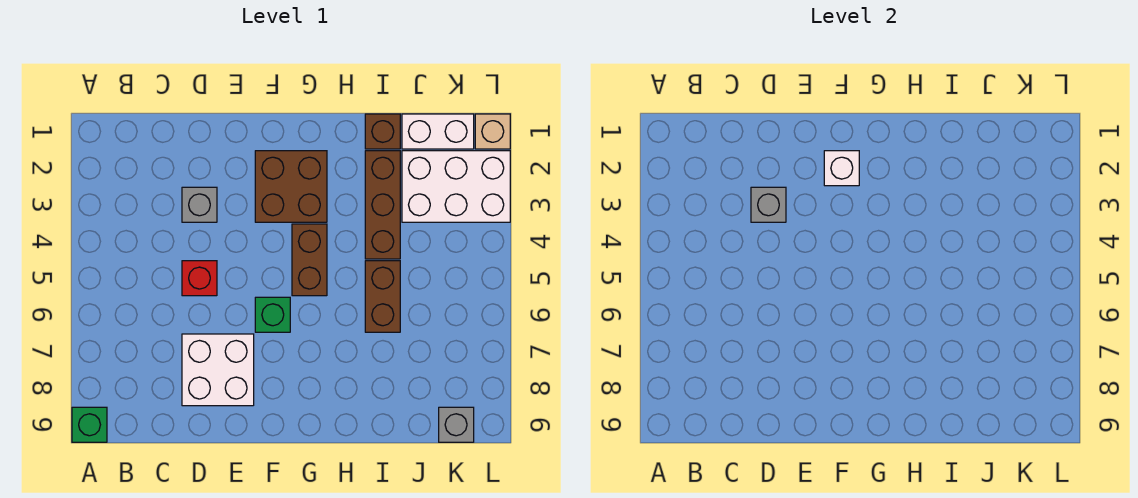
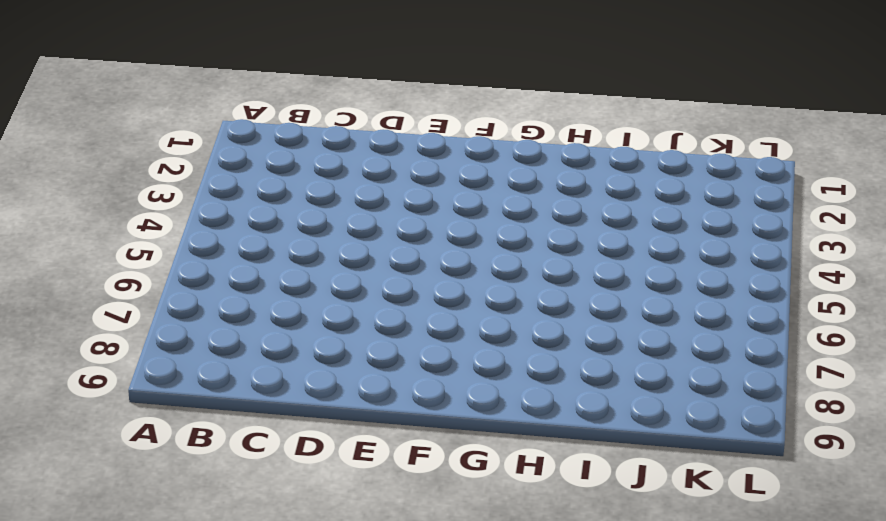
none -> green 1x1 brick [72,407,107,442]
none -> grey 1x1 brick [182,187,217,222]
none -> red 1x1 brick [182,261,217,296]

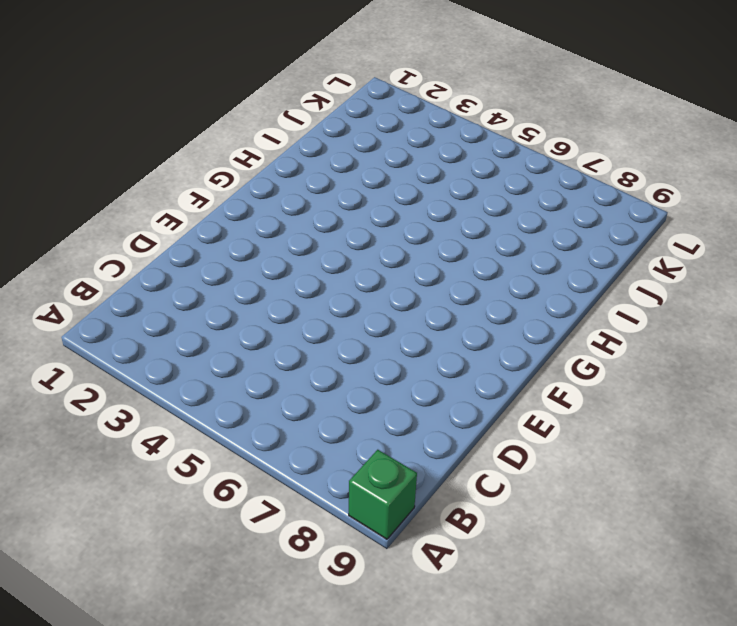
none -> grey 1x1 brick [182,187,217,222]
none -> red 1x1 brick [182,261,217,296]
none -> white 2x2 brick [182,334,254,406]

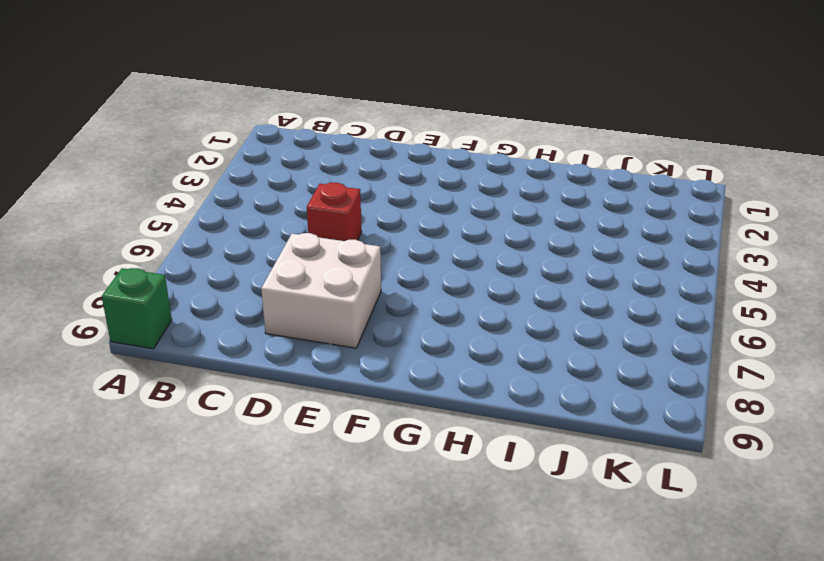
none -> grey 1x1 brick [182,187,217,222]
none -> brown 2x2 brick [255,151,327,222]
none -> green 1x1 brick [255,297,290,332]

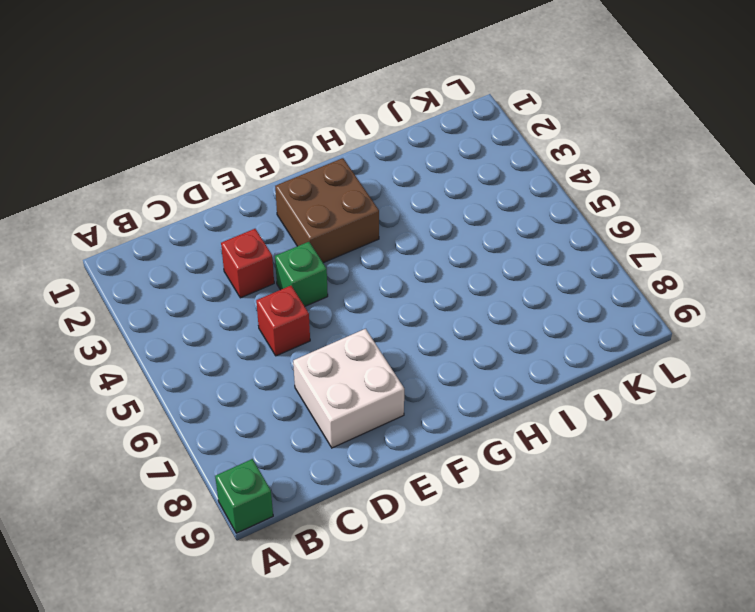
red 1x1 brick [221,229,274,298] -> grey 1x1 brick [182,187,217,222]
green 1x1 brick [275,242,328,306] -> green 1x1 brick moved to [255,297,290,332]
none -> brown 1x2 brick [292,224,327,296]
none -> brown 1x1 brick [365,114,400,149]
none -> brown 1x3 brick [365,151,400,259]

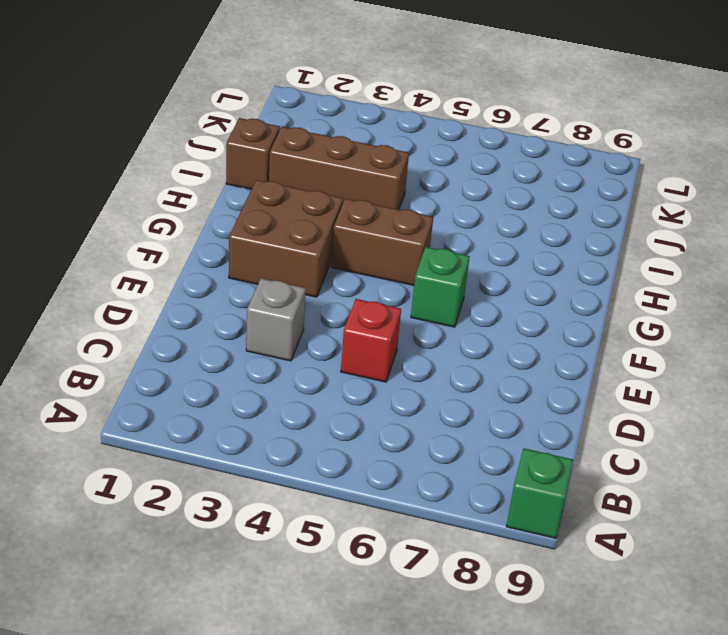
none -> white 2x2 brick [182,334,254,406]
none -> brown 1x2 brick [365,261,400,332]
none -> white 1x2 brick [402,114,474,149]

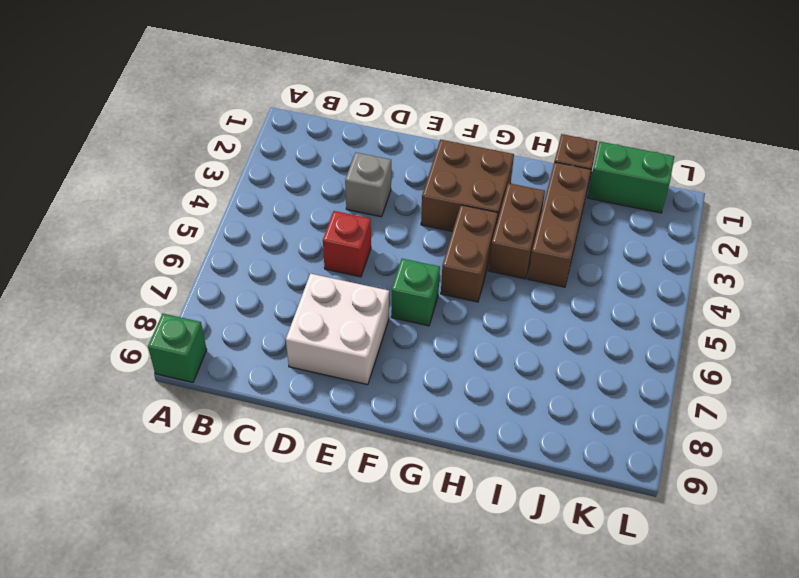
brown 1x2 brick [489,183,545,279] -> brown 1x2 brick moved to [365,261,400,332]
green 1x2 brick [588,142,674,213] -> white 1x2 brick [402,114,474,149]
none -> white 2x3 brick [402,151,510,222]
none -> grey 1x1 brick [439,407,474,442]
none -> tan 1x1 brick [475,114,510,149]

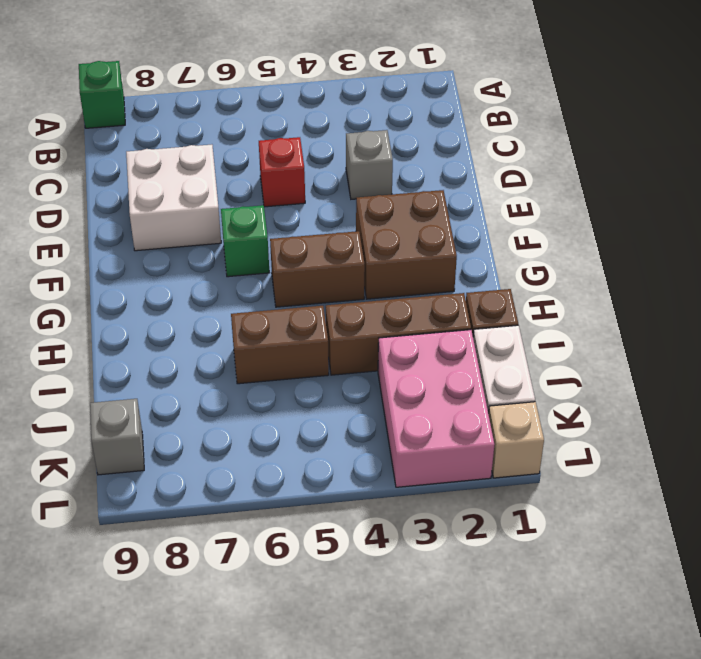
pink 2x3 brick [378,330,494,487] -> white 2x3 brick [402,151,510,222]
none -> grey 1x1 brick [751,187,786,222]
none -> white 1x1 brick [824,151,859,186]

